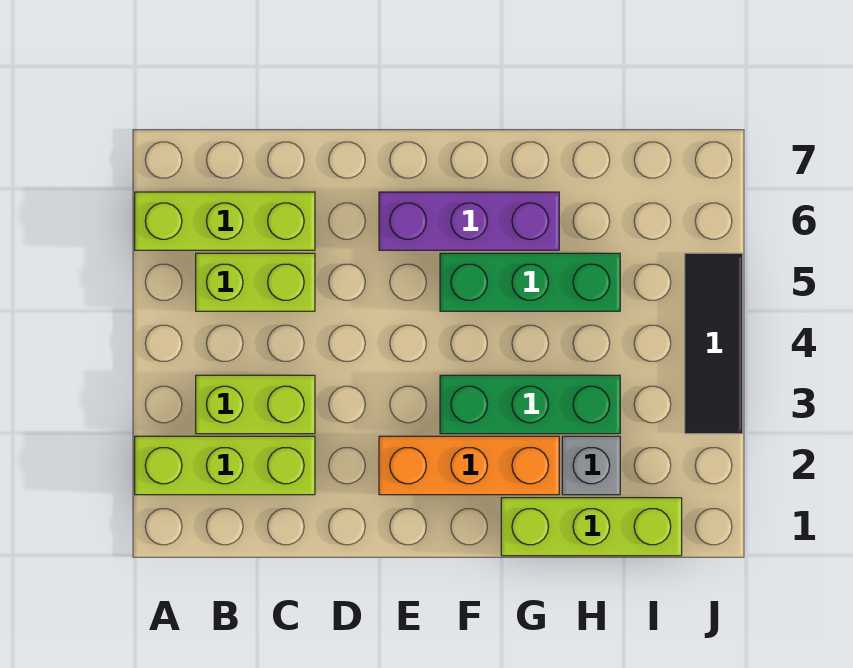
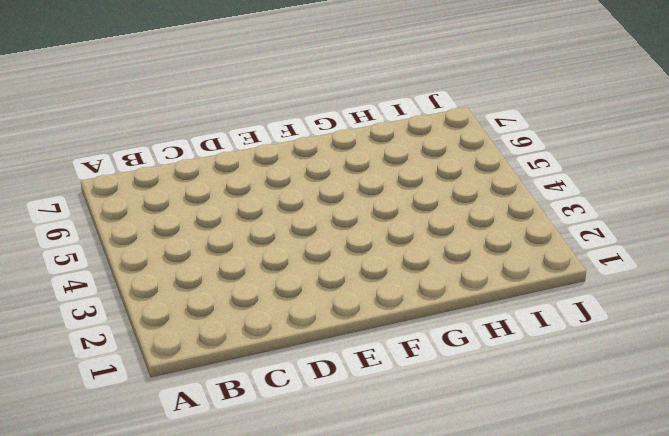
none -> lime 1x3 brick [135,436,315,495]
none -> lime 1x3 brick [135,192,315,250]

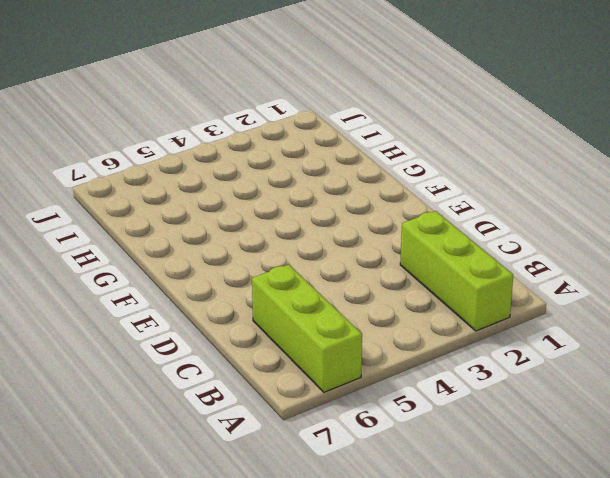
none -> lime 1x2 brick [196,375,315,434]
none -> lime 1x2 brick [196,253,315,311]

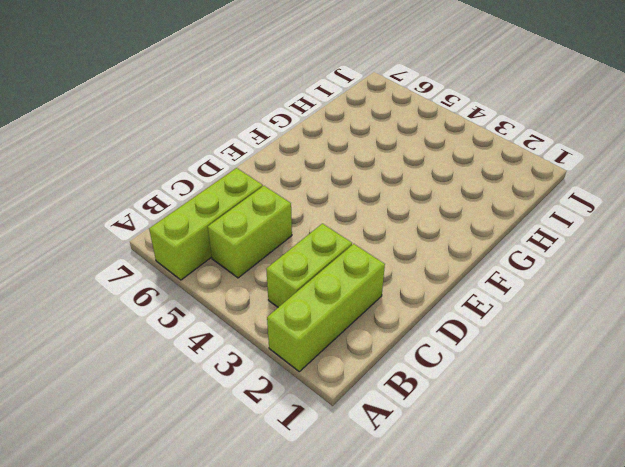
none -> orange 1x3 brick [379,436,559,495]
none -> purple 1x3 brick [379,192,559,250]

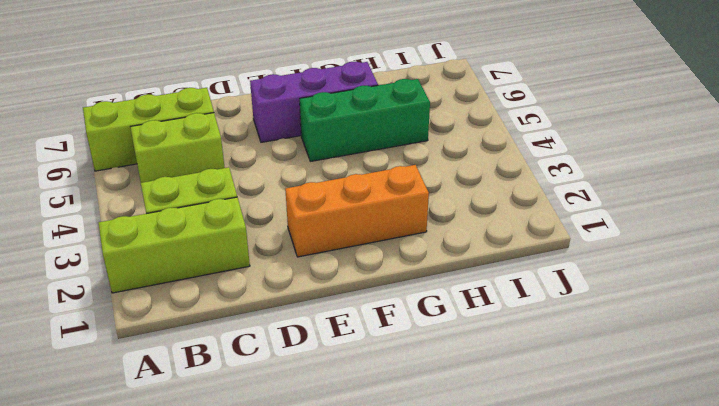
none -> green 1x3 brick [440,375,620,434]
none -> lime 1x3 brick [501,498,682,556]

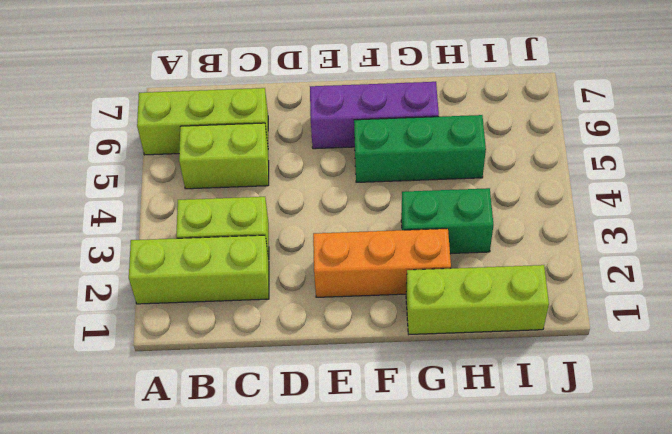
green 1x2 brick [401,188,493,254] -> green 1x3 brick [440,375,620,434]
none -> grey 1x1 brick [562,436,620,495]
none -> black 1x3 tile [685,253,743,434]

